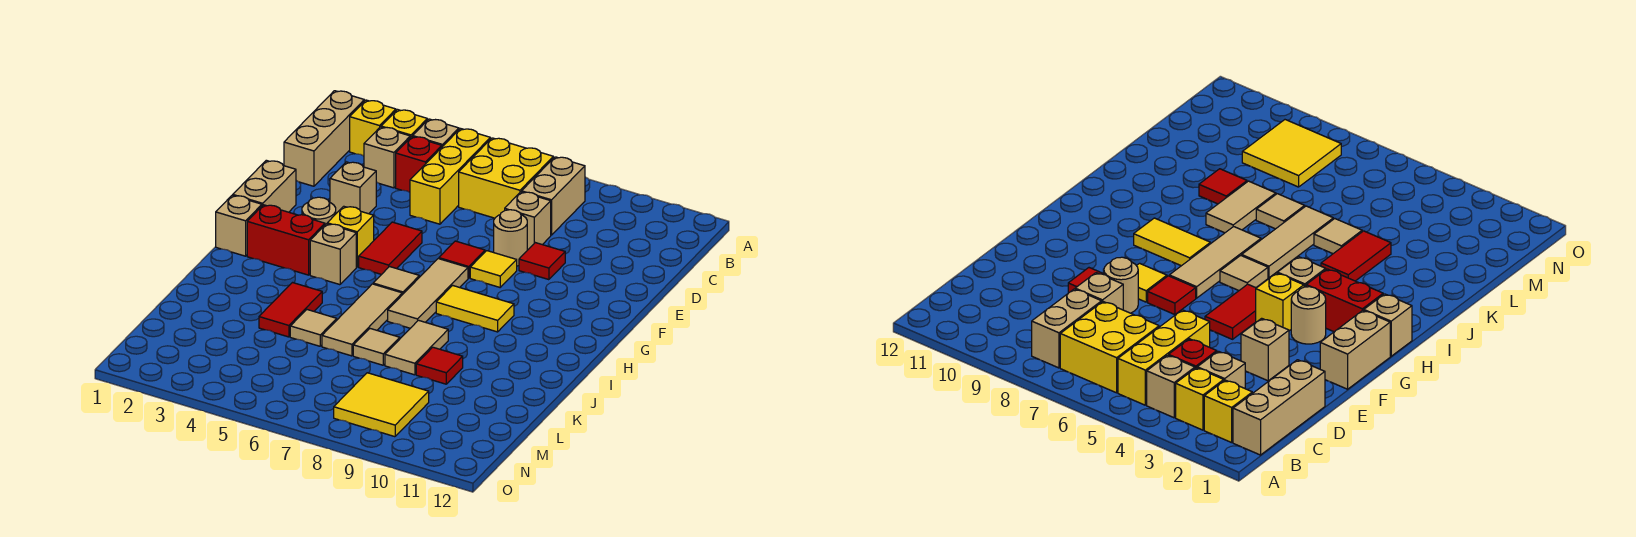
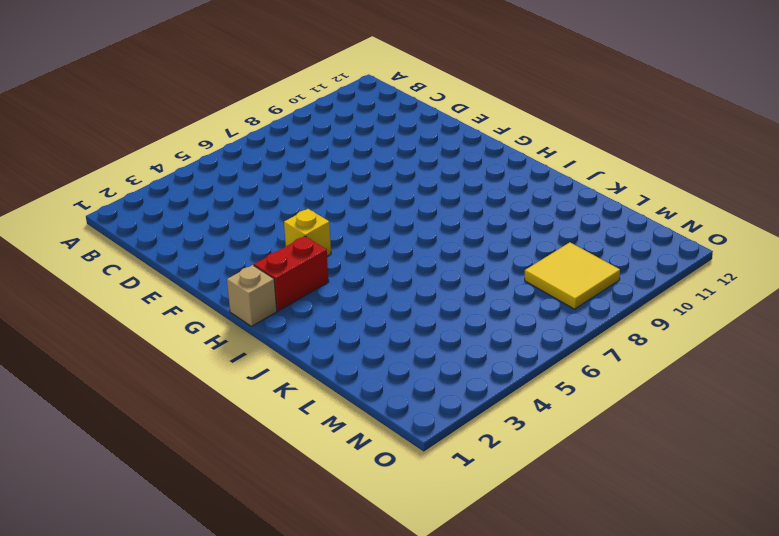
none -> tan 1x3 brick [284,91,364,186]
none -> yellow 1x1 brick [350,100,396,156]
none -> yellow 1x1 brick [381,110,427,138]
none -> tan 1x1 brick [413,119,459,147]

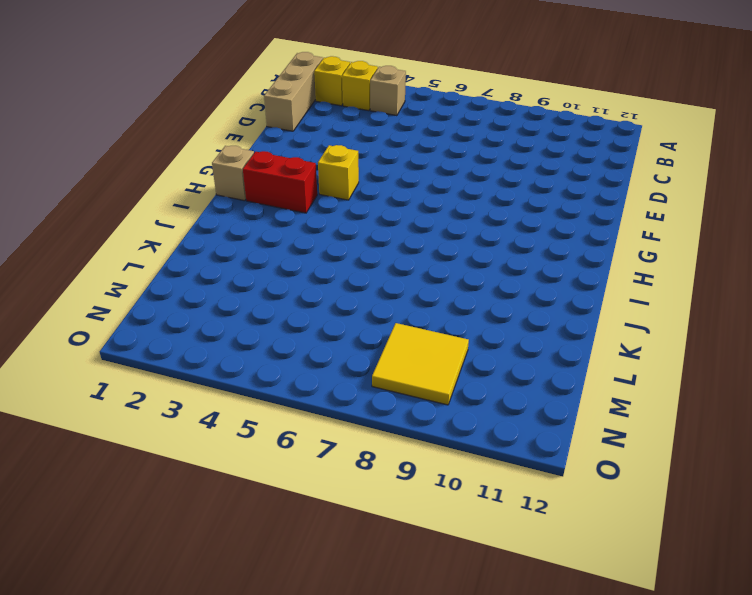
none -> yellow 1x3 brick [410,129,490,224]
none -> yellow 2x2 brick [459,138,553,218]
none -> tan 1x2 brick [522,157,585,235]
none -> tan 1x1 brick [364,127,410,188]

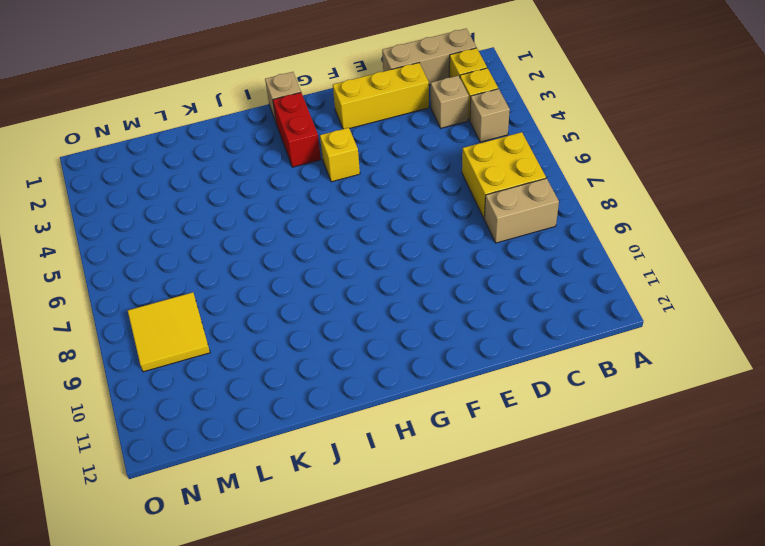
yellow 1x3 brick [333,63,429,129] -> yellow 1x3 brick moved to [410,129,490,224]
none -> red 1x1 brick [396,136,442,192]
none -> tan 1x1 brick [505,192,551,250]
none -> tan 1x1 brick [330,162,376,214]
none -> tan 1x1 round brick [494,210,527,266]

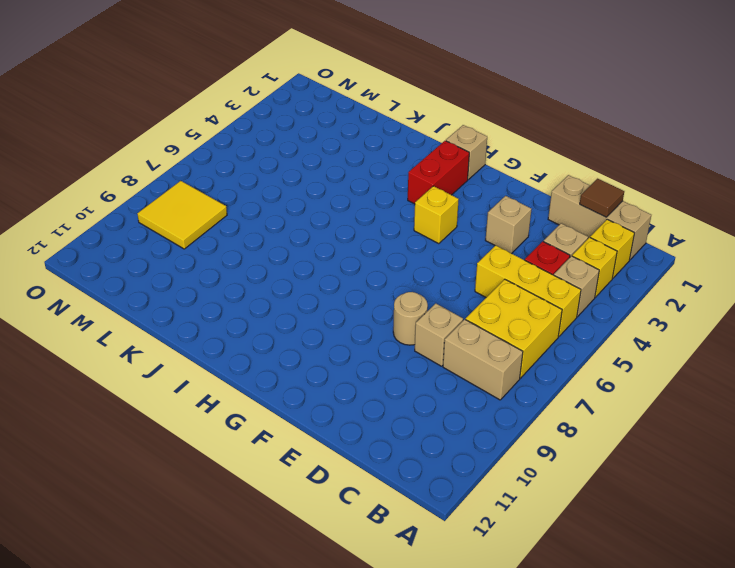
brown 1x1 tile [580,179,624,217] -> none
none -> red 1x1 tile [519,243,565,280]
none -> tan 1x2 brick [233,160,296,212]
none -> red 1x2 tile [359,222,422,275]
none -> red 1x1 tile [439,241,485,278]

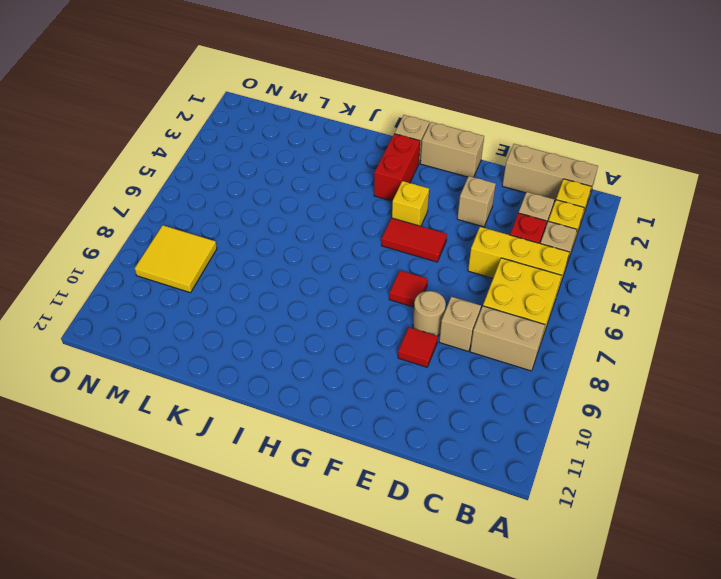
none -> yellow 1x1 tile [470,251,517,287]
none -> tan 1x1 round brick [302,197,336,225]
none -> tan 1x3 tile [388,259,468,328]
none -> tan 1x1 brick [310,224,356,285]

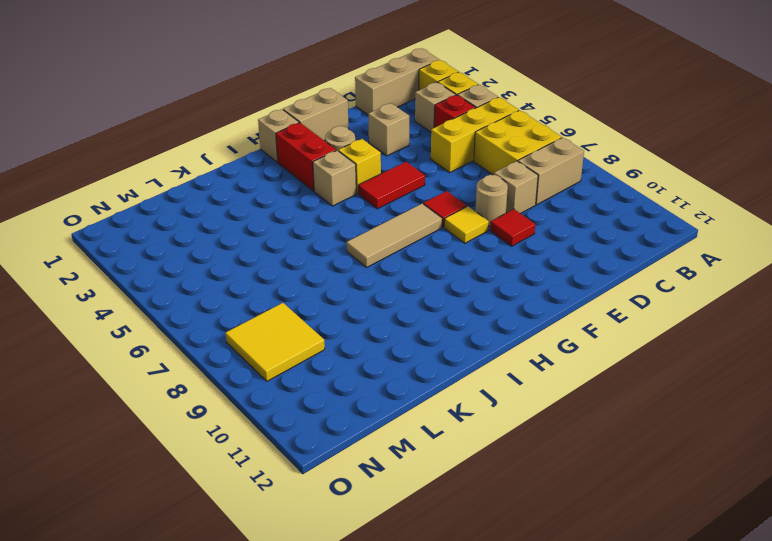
none -> tan 1x1 tile [373,267,419,295]
none -> yellow 1x2 tile [436,285,514,332]
none -> tan 1x3 tile [322,284,402,356]
none -> red 1x2 tile [259,283,322,337]

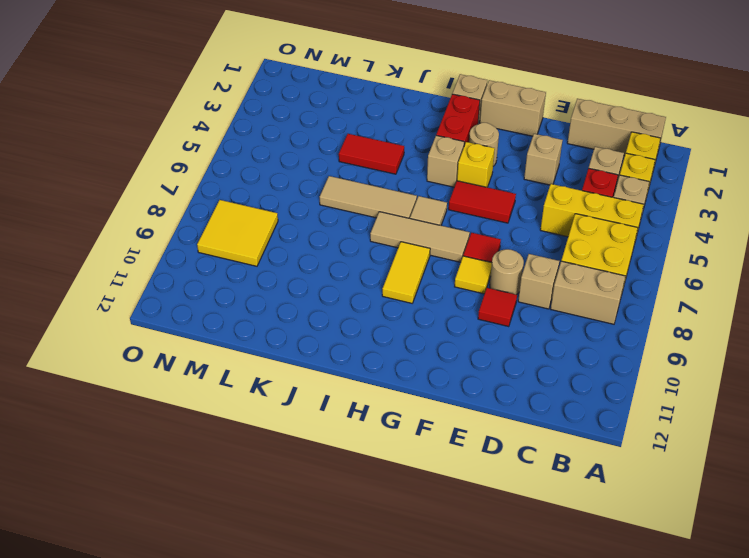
none -> tan 1x2 tile [385,320,448,375]
none -> tan 1x1 tile [290,310,337,346]
none -> tan 1x1 tile [353,329,400,365]
none -> red 1x1 tile [416,347,463,384]

